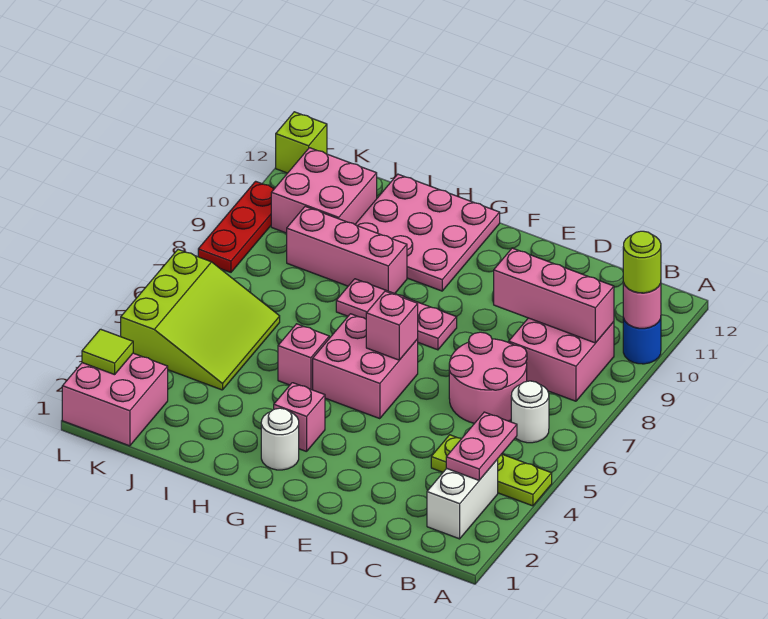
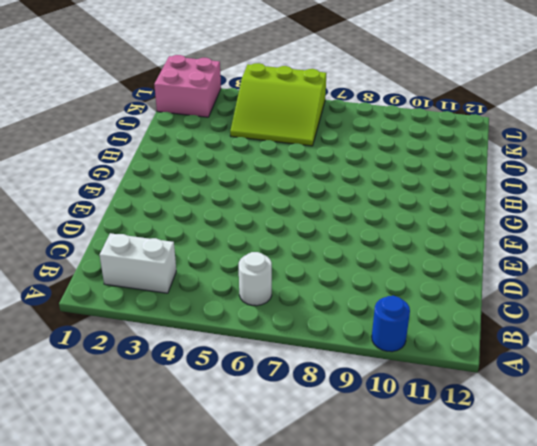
none -> lime 1x3 plate [431,435,552,506]
none -> pink 2x2 brick [509,318,614,401]
none -> pink 2x2 round brick [449,332,527,423]

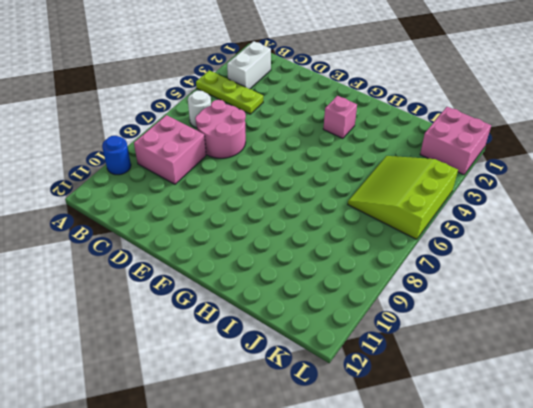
none -> pink 2x2 brick [313,314,418,419]
none -> pink 1x3 plate [336,279,457,350]
none -> white 1x1 round brick [261,408,299,470]

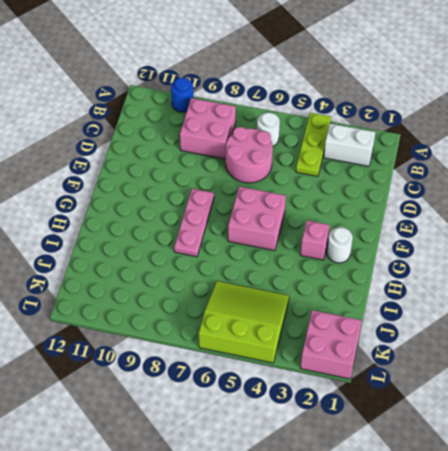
none -> pink 3x3 plate [355,174,500,291]
none -> pink 1x1 brick [278,324,329,390]
none -> pink 1x3 brick [287,206,407,294]

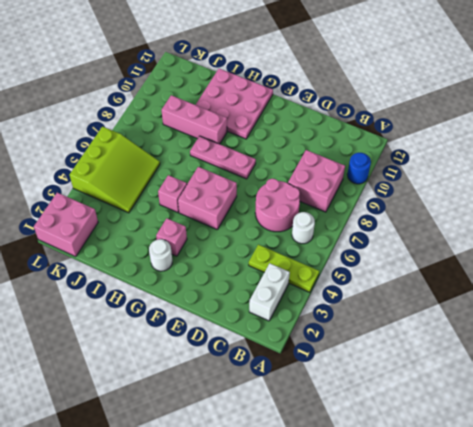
none -> pink 2x2 brick [271,148,377,233]
none -> red 1x3 plate [198,181,275,272]
none -> lime 1x1 brick [276,112,327,173]

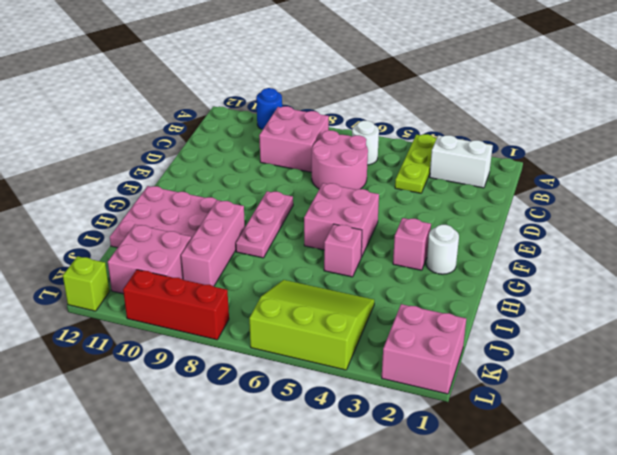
red 1x3 brick [123,270,229,340] -> red 1x3 plate [198,181,275,272]
none -> pink 1x1 round brick [623,283,661,328]
none -> pink 1x2 plate [446,412,517,480]
none -> pink 1x3 brick [494,248,614,343]

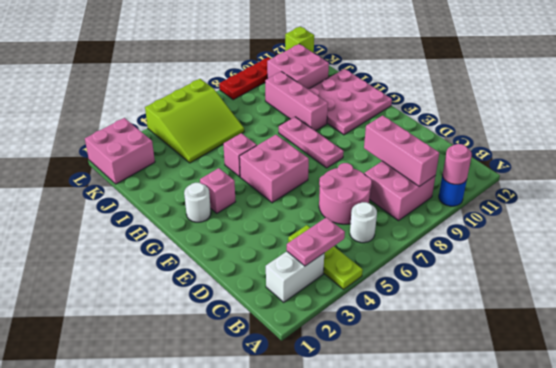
none -> pink 1x1 brick [366,291,418,360]
none -> lime 1x1 tile [82,329,133,375]
none -> lime 1x1 round brick [623,231,661,293]

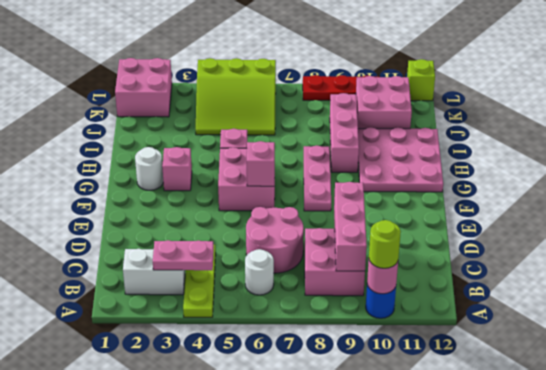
none -> lime 1x1 tile [82,329,133,375]

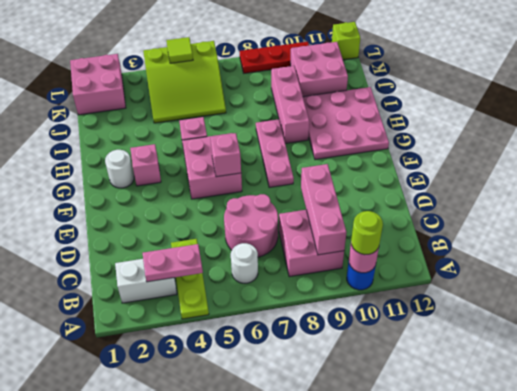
lime 1x1 tile [166,37,193,63] -> lime 1x1 tile moved to [82,329,133,375]

